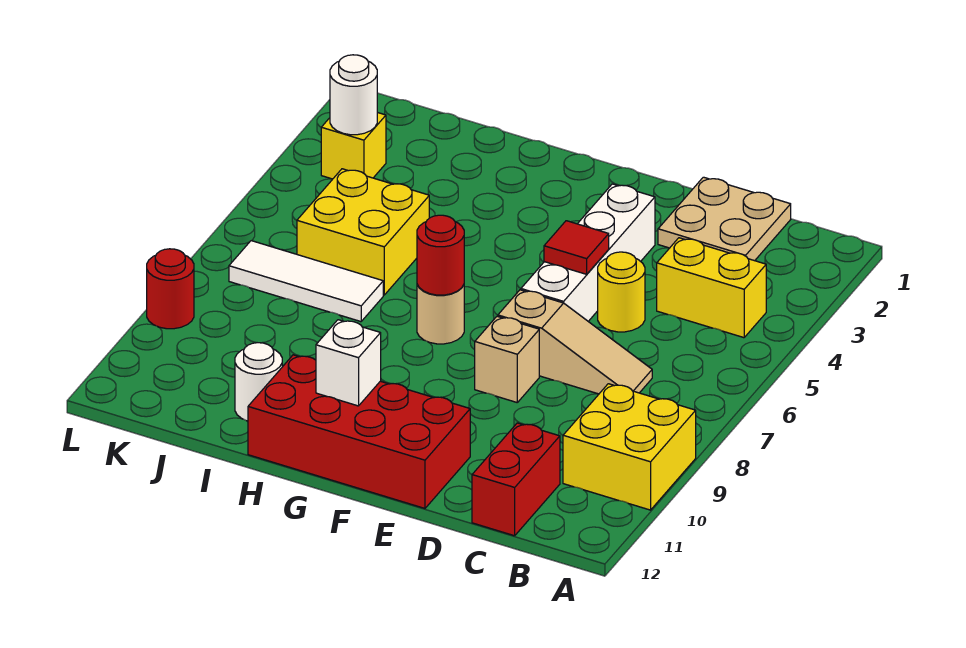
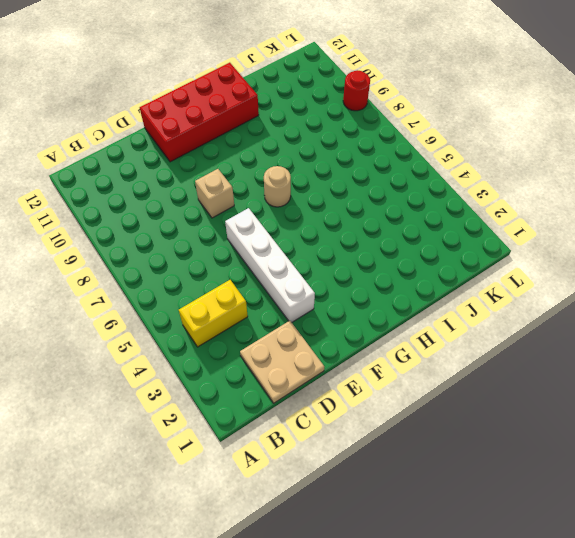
none -> yellow 2x2 brick [563,384,696,510]
none -> tan 1x3 slope [498,290,652,394]
none -> red 1x2 brick [472,423,560,536]

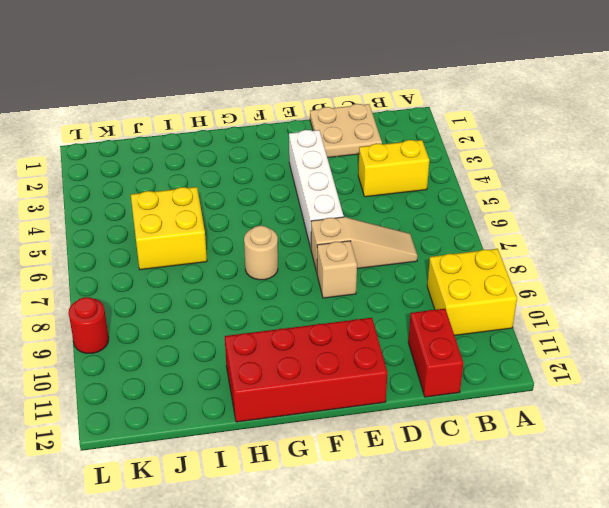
none -> yellow 1x1 round brick [598,252,645,332]
none -> white 1x3 tile [229,241,383,322]
none -> white 1x1 round brick [235,343,282,421]

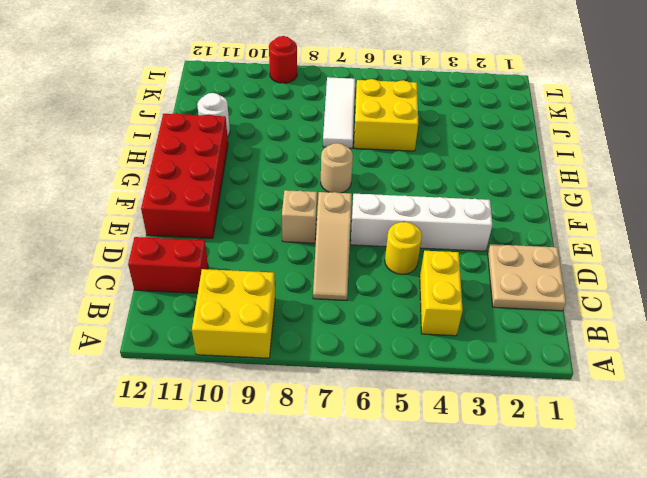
none -> yellow 1x1 brick [321,112,386,179]
none -> red 1x1 tile [544,221,609,274]
none -> red 1x1 round brick [417,215,464,295]

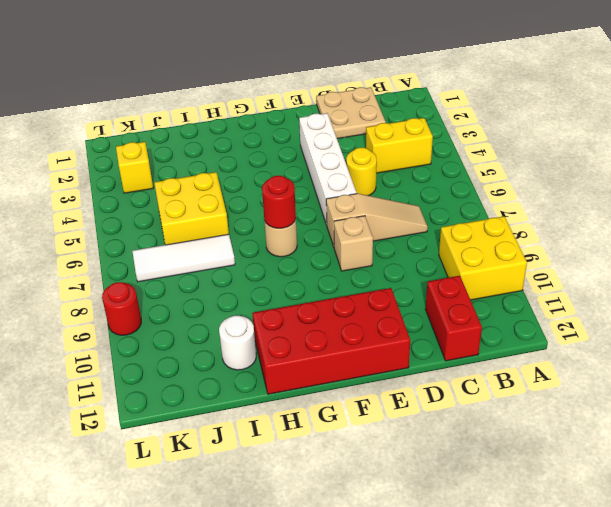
none -> red 1x1 tile [544,221,609,274]
none -> white 1x1 brick [316,320,381,406]
none -> white 1x1 round brick [330,55,377,135]

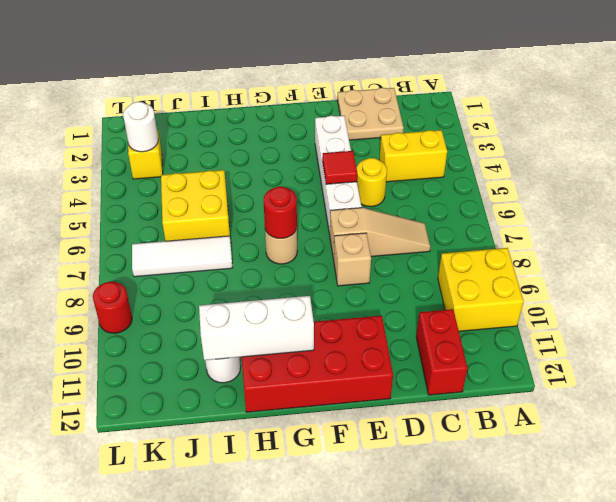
white 1x3 brick [199,296,314,360] -> white 1x1 brick [316,320,381,406]

